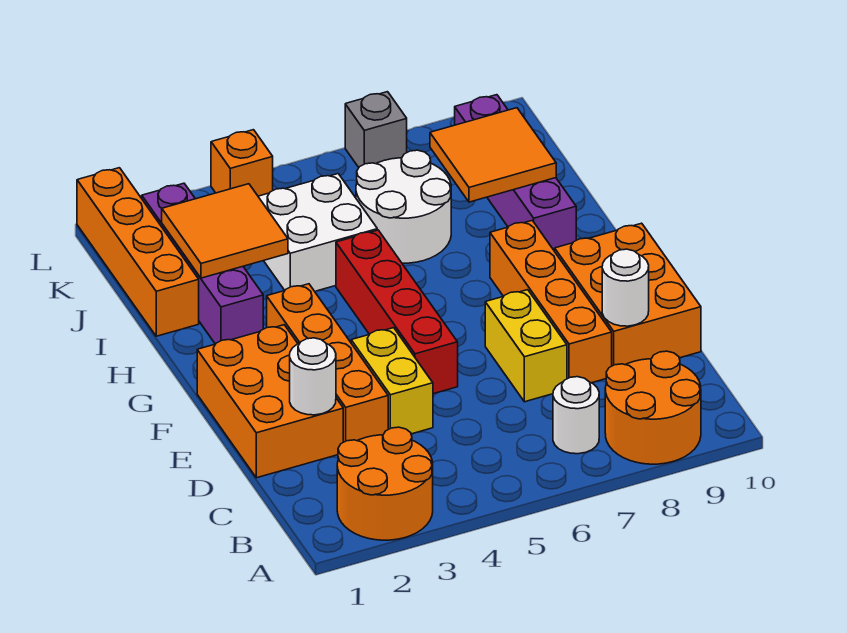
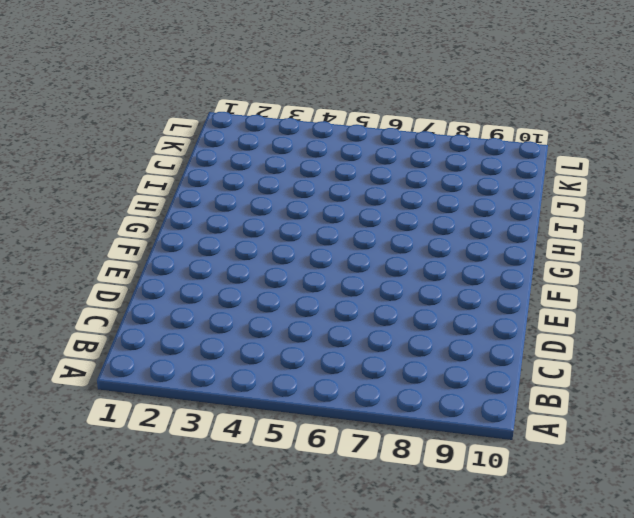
none -> orange 2x2 round brick [337,427,433,540]
none -> orange 2x2 round brick [605,351,701,464]
none -> white 1x1 round brick [553,377,599,454]

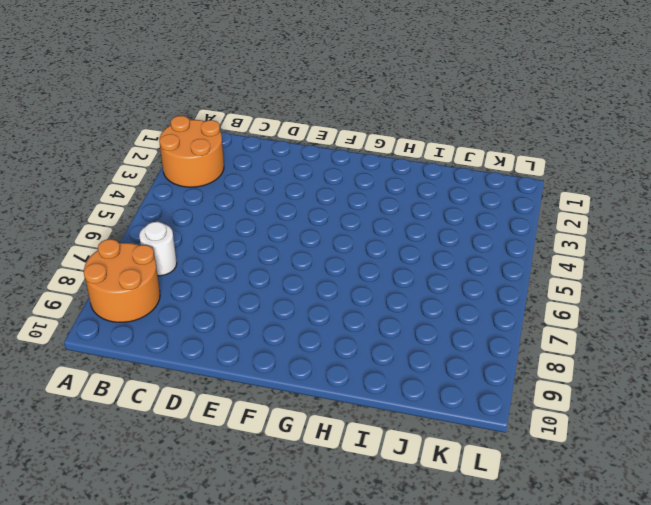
none -> orange 2x3 brick [197,325,343,478]
none -> orange 1x4 brick [267,284,388,442]
none -> yellow 1x2 brick [351,328,433,434]

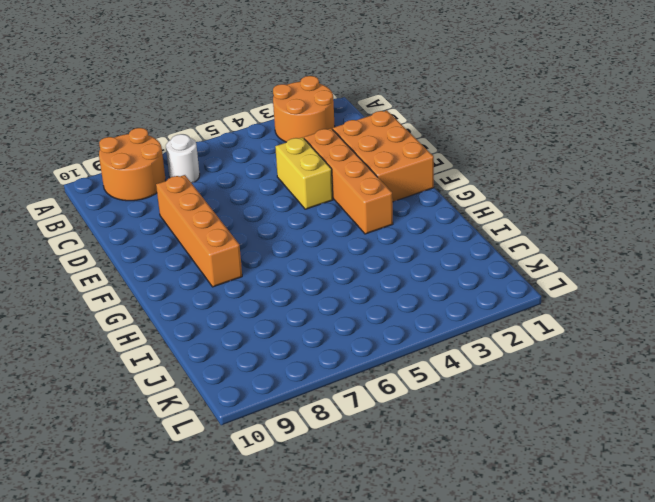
none -> yellow 1x2 brick [485,290,567,402]
none -> orange 2x3 brick [555,223,701,366]
none -> red 1x4 brick [336,230,458,394]

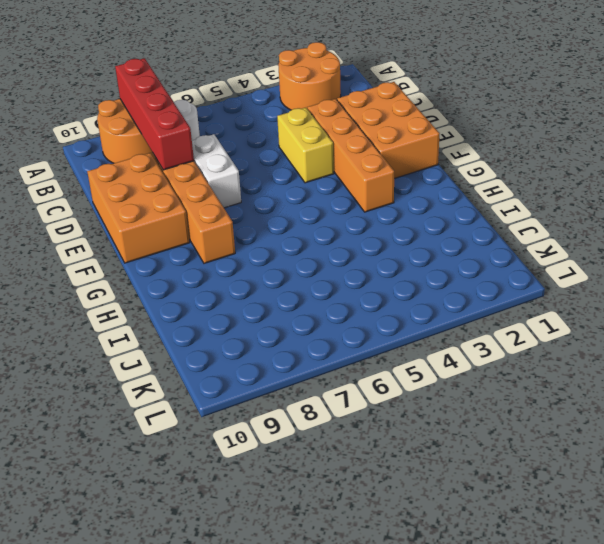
red 1x4 brick [115,58,194,170] -> red 1x4 brick moved to [336,230,458,394]
white 1x2 brick [192,134,241,208] -> yellow 1x2 brick [485,290,567,402]
none -> purple 1x4 brick [142,183,263,344]
none -> purple 1x4 brick [455,95,576,251]
none -> orange 1x4 brick [77,168,199,336]

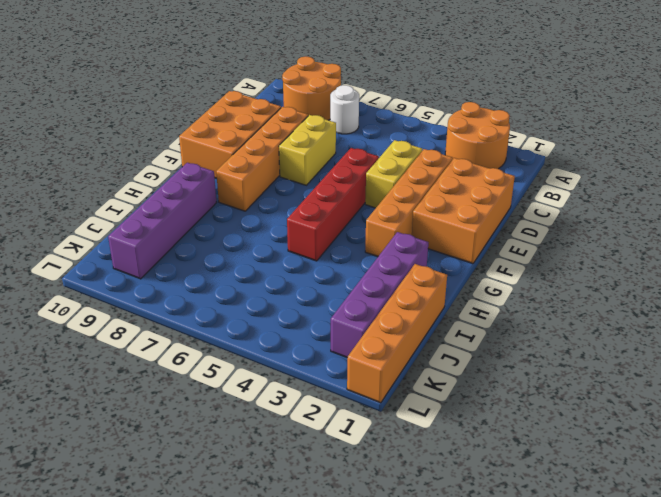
none -> white 2x2 brick [258,174,377,291]
none -> white 2x2 round brick [356,150,451,263]
none -> orange 1x1 brick [211,130,273,196]

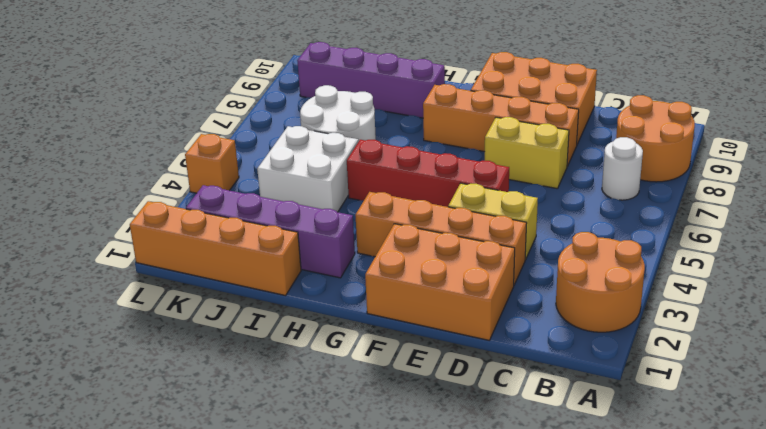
none -> grey 1x1 brick [345,92,407,167]
none -> white 1x1 round brick [290,338,336,415]
none -> white 1x1 round brick [602,249,649,326]

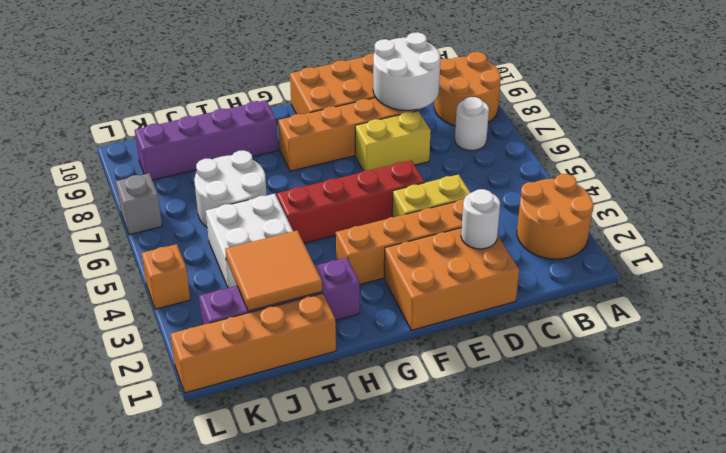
white 2x2 round brick [373,32,441,110] -> white 1x1 round brick [602,249,649,326]
none -> orange 2x2 tile [430,108,556,202]

